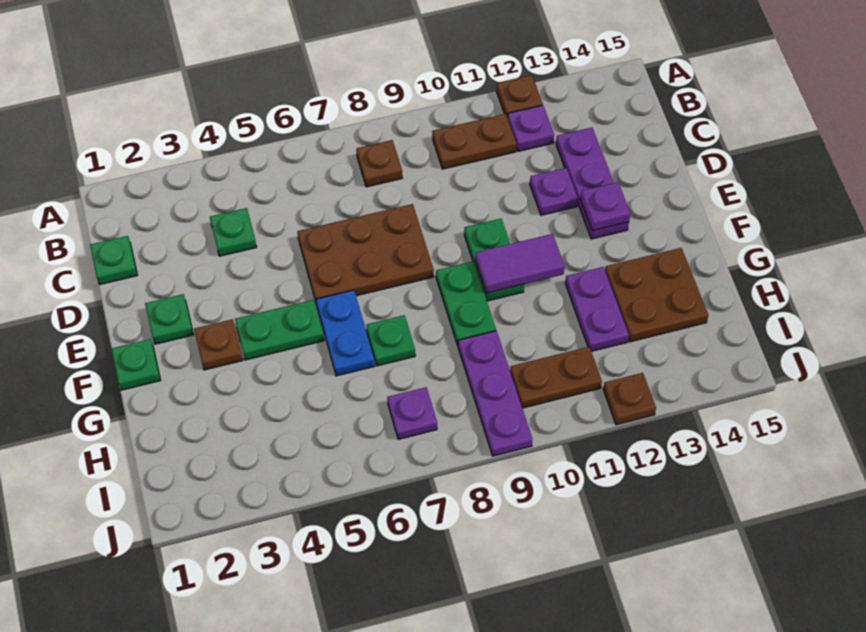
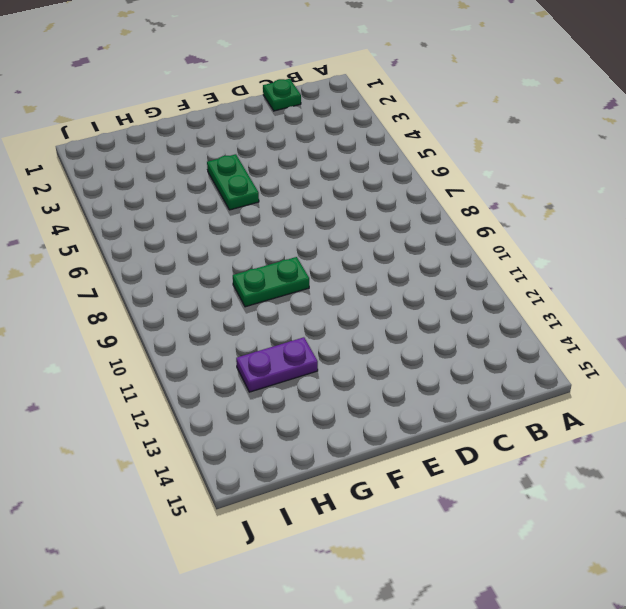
none -> brown 1x1 plate [496,75,543,118]
none -> brown 1x1 plate [356,140,402,187]
none -> brown 1x2 plate [432,114,517,169]

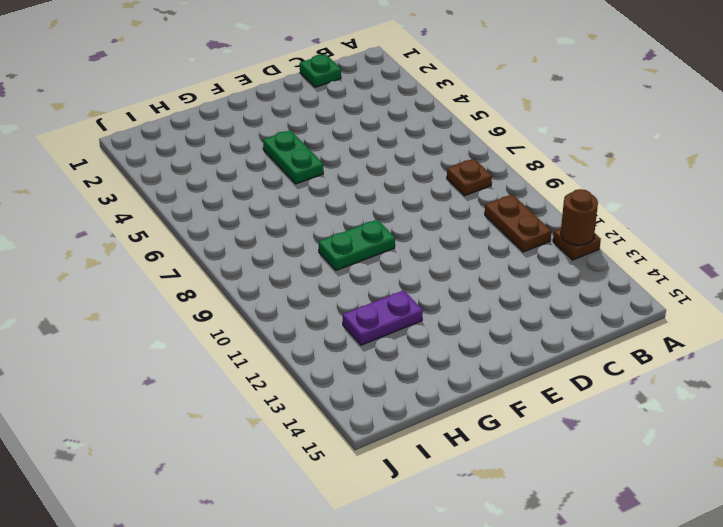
brown 1x1 round brick [561,189,598,245] -> none
none -> purple 1x1 plate [508,105,554,151]
none -> green 1x1 plate [210,208,257,256]
none -> purple 1x3 plate [556,128,629,239]

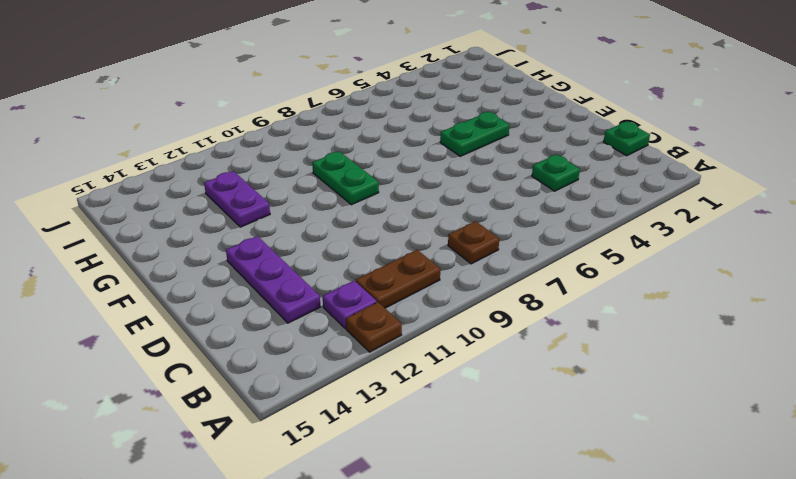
none -> brown 2x3 plate [297,204,434,304]
none -> purple 1x1 plate [530,168,578,215]
none -> green 1x1 plate [145,294,193,344]

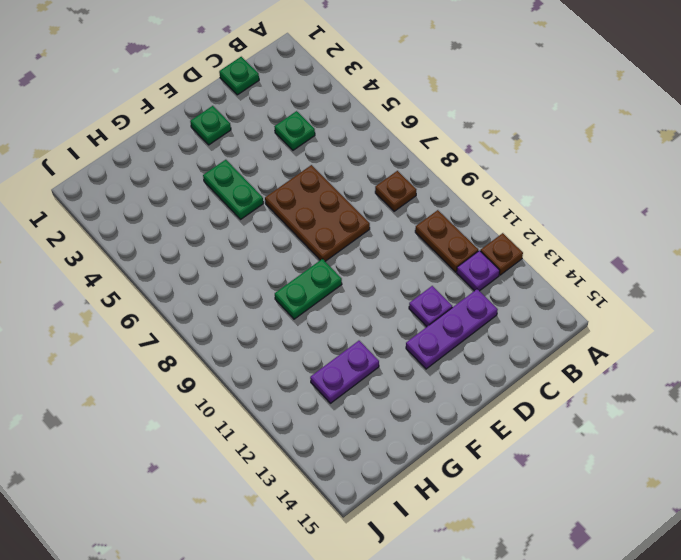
none -> green 1x2 plate [464,219,524,301]
none -> green 1x1 plate [111,339,161,390]
none -> brown 1x1 plate [194,319,243,370]

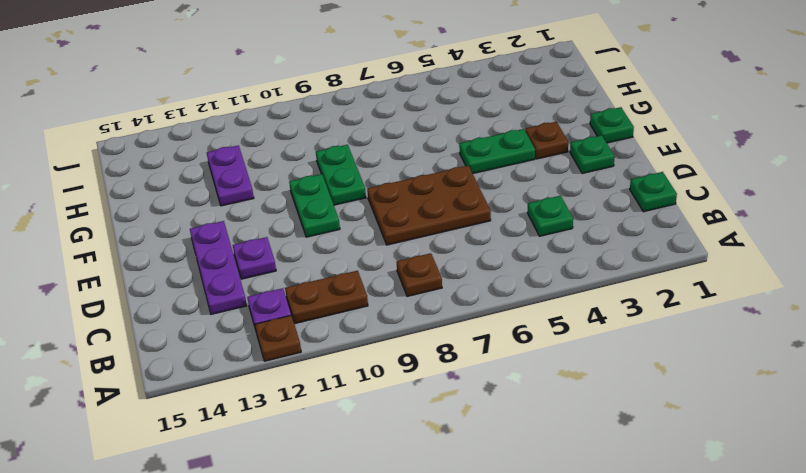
none -> blue 1x2 plate [316,290,375,376]
none -> green 1x1 plate [366,315,415,366]
none -> brown 2x2 plate [605,248,708,342]

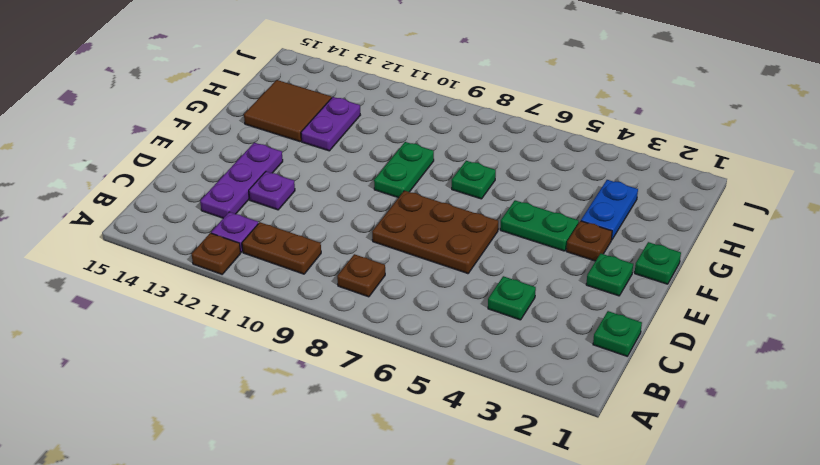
blue 1x2 plate [581,180,638,240] -> blue 1x2 plate moved to [316,290,375,376]
brown 2x2 tile [244,80,331,142] -> brown 2x2 plate [605,248,708,342]
none -> green 1x2 plate [464,219,524,301]
none -> purple 1x3 plate [458,331,533,456]
none -> purple 1x1 plate [387,387,437,439]

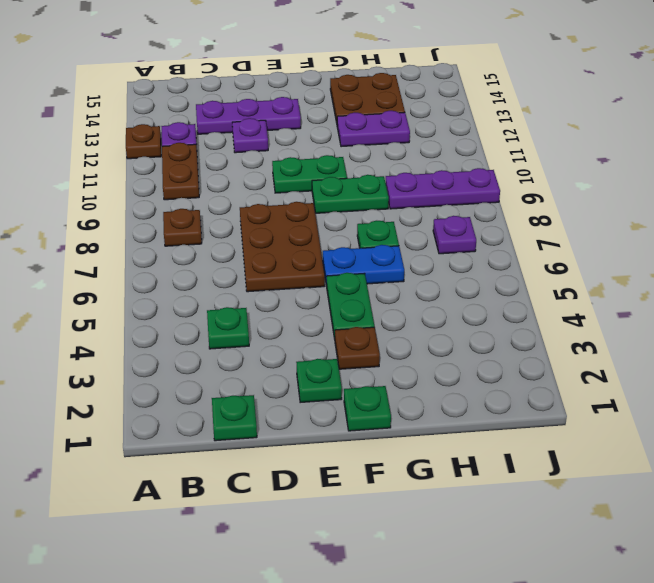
none -> brown 1x2 plate [510,347,602,408]
none -> brown 1x1 plate [603,373,656,425]
none -> purple 1x1 plate [581,182,630,231]

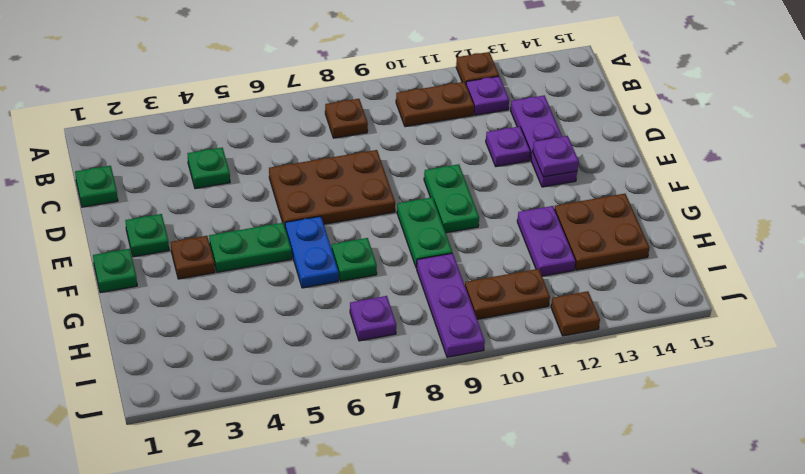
none -> purple 1x2 tile [476,234,565,293]

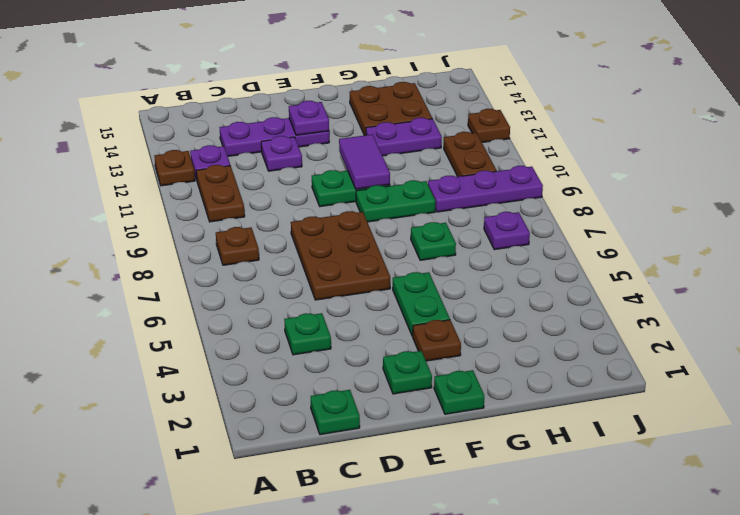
none -> blue 1x2 plate [316,290,375,376]

